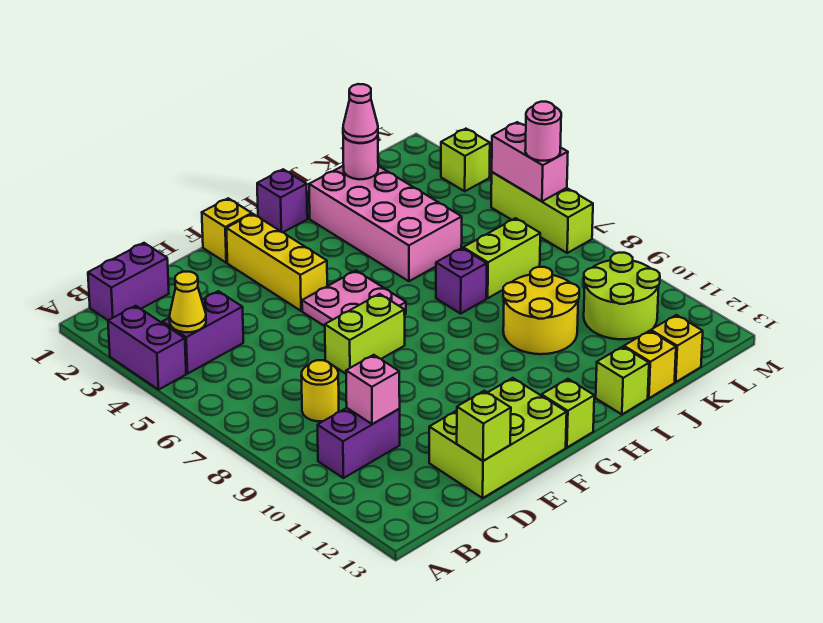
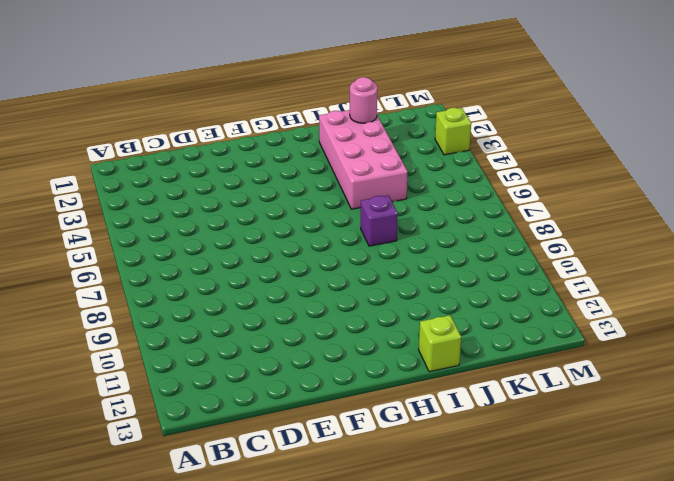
none -> purple 1x2 brick [108,306,186,390]
none -> purple 1x2 brick [88,243,169,320]
none -> purple 1x2 brick [162,291,243,374]

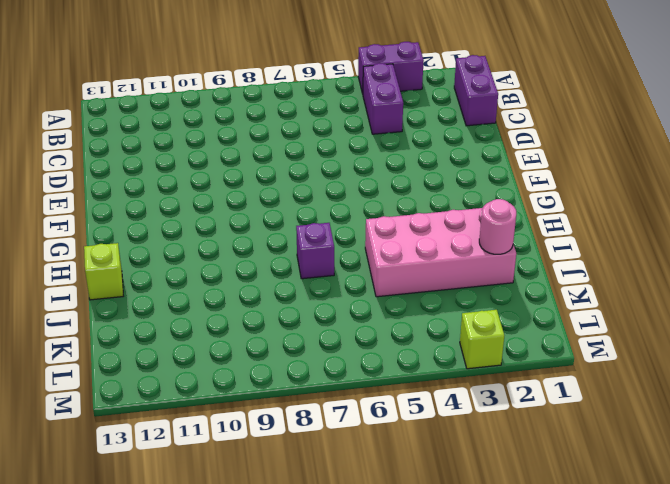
none -> purple 1x2 brick [318,408,400,478]
none -> yellow 1x1 round brick [301,360,339,421]
none -> lime 2x3 brick [429,378,567,498]

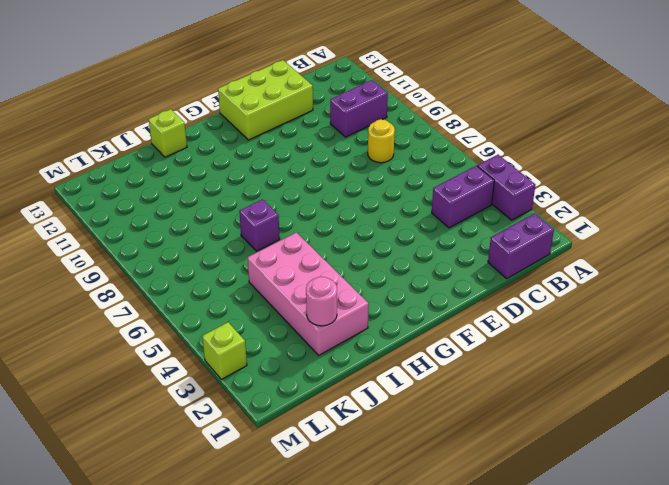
none -> lime 1x2 brick [325,294,405,374]
none -> yellow 1x1 brick [202,198,252,263]
none -> yellow 1x3 brick [226,214,327,311]

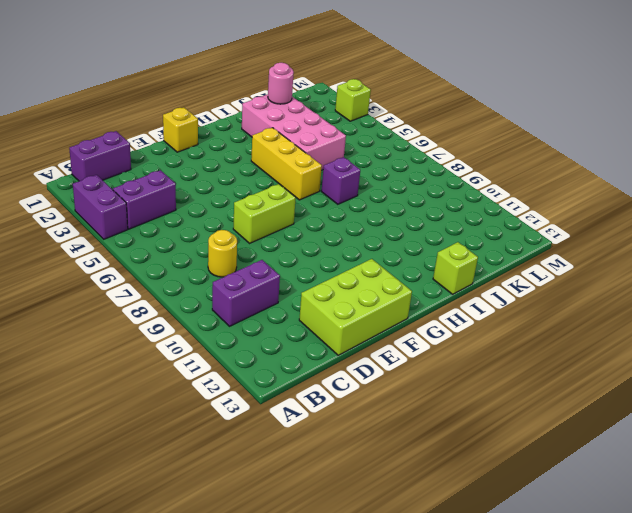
yellow 1x3 brick [251,128,322,200] -> yellow 1x3 brick moved to [226,214,327,311]
none -> pink 2x2 plate [302,271,406,326]
none -> lime 1x1 brick [542,379,594,447]
none -> purple 1x1 brick [257,169,307,232]

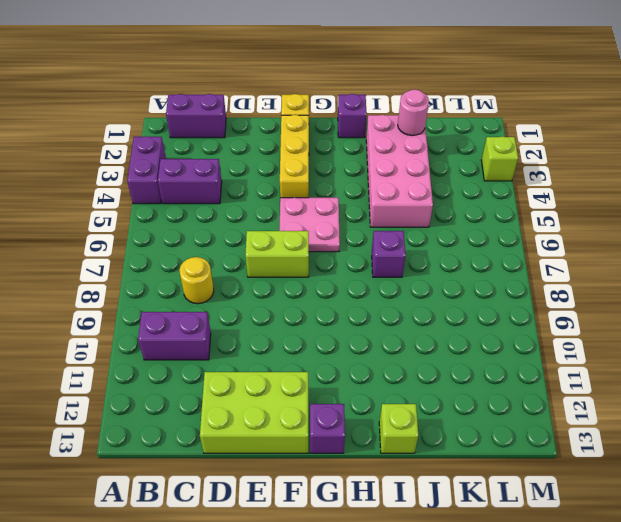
purple 1x1 brick [310,404,345,453] -> lime 1x1 brick [542,379,594,447]
none -> yellow 2x2 round brick [503,267,579,354]
none -> lime 1x2 brick [463,218,540,298]
none -> yellow 1x1 brick [624,331,676,398]

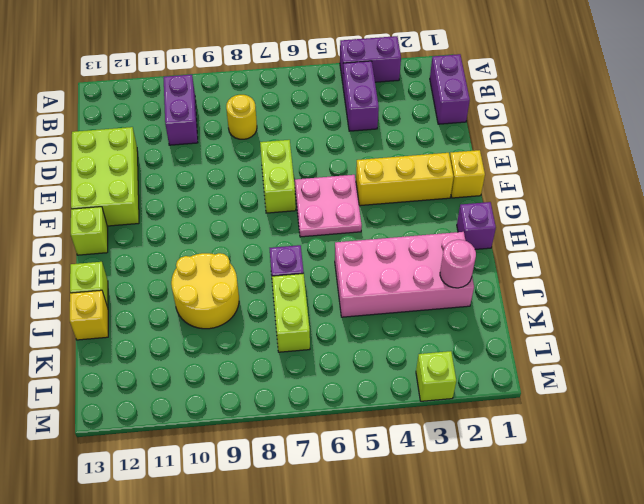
none -> lime 2x2 round brick [584,253,660,339]
none -> yellow 1x1 brick [651,315,703,382]
none -> lime 1x3 brick [491,172,593,253]

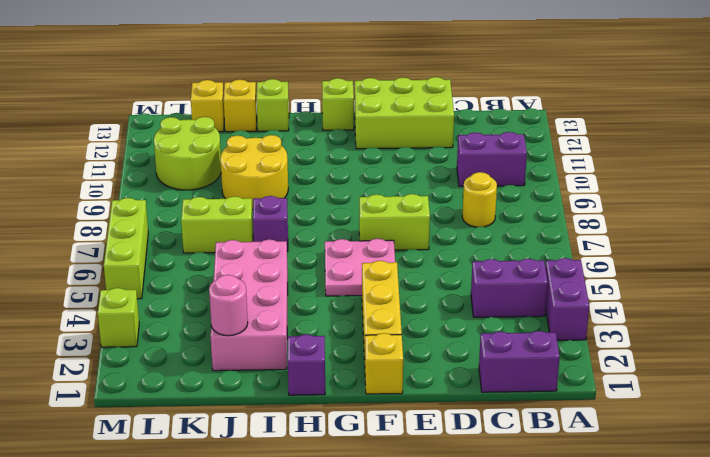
none -> yellow 1x1 cone [170,272,206,332]
none -> pink 1x1 brick [346,355,400,424]
none -> lime 1x1 brick [457,391,511,461]

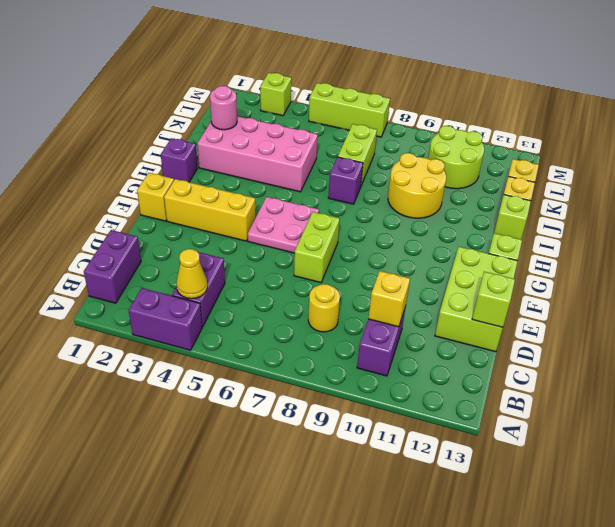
yellow 1x1 brick [368,271,410,327] -> pink 1x1 brick [346,355,400,424]
none -> pink 1x2 brick [492,122,568,201]
none -> pink 1x1 cone [343,84,378,143]
none -> pink 1x1 round brick [525,102,561,161]

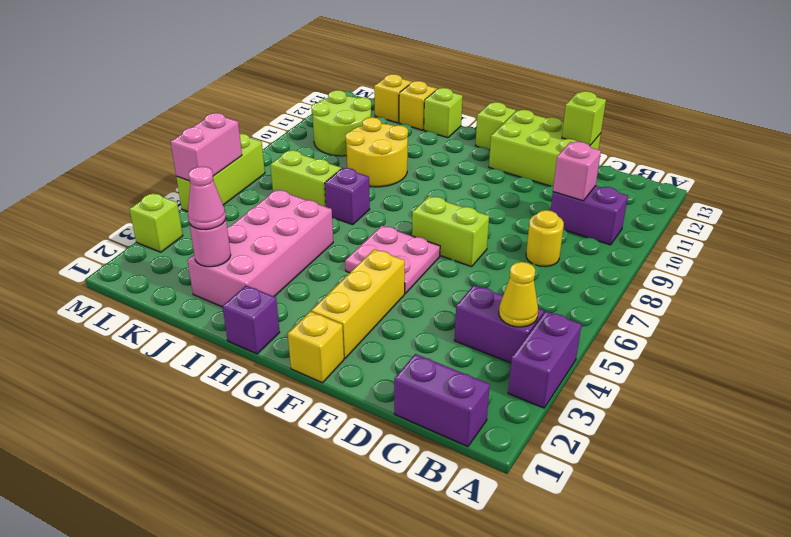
none -> pink 1x1 round brick [525,102,561,161]

